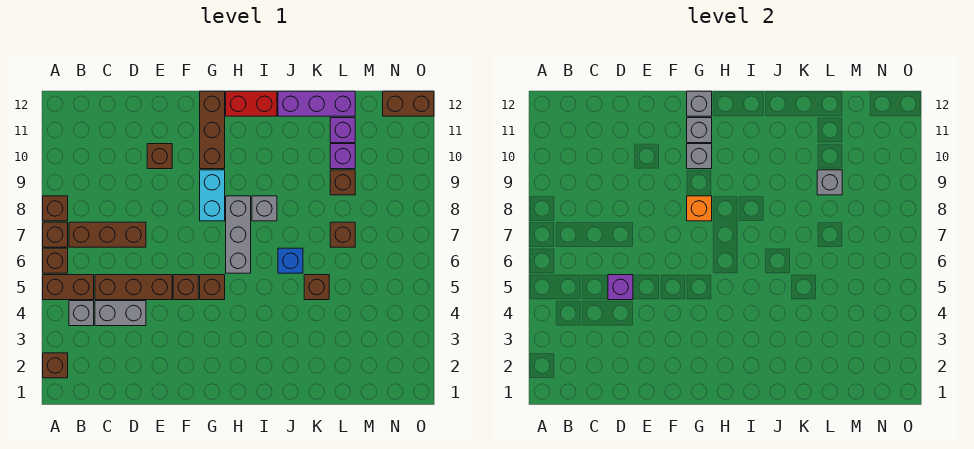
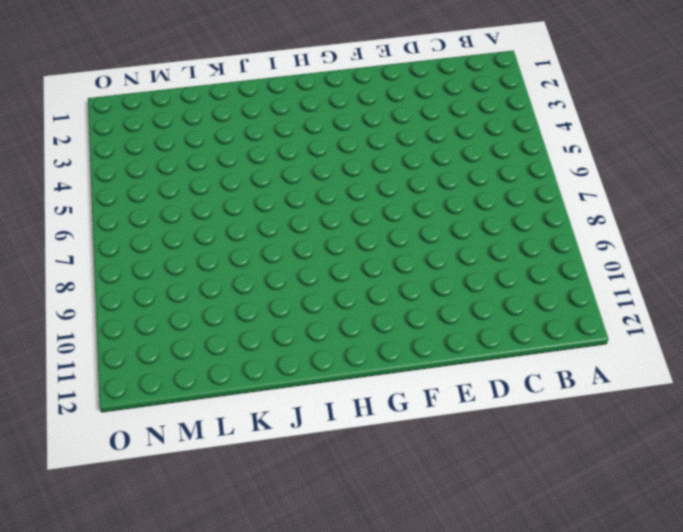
none -> brown 1x1 brick [43,353,68,378]
none -> brown 1x2 brick [43,275,94,300]
none -> brown 1x1 brick [43,248,68,273]
none -> brown 1x1 brick [43,222,68,247]

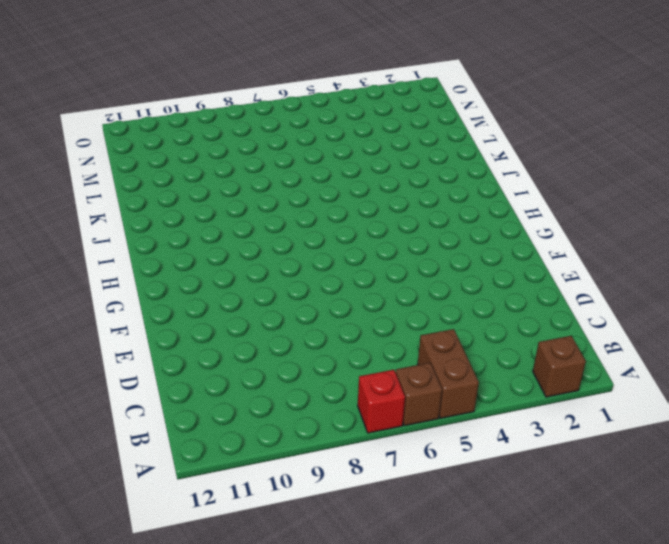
red 1x1 brick [358,370,405,433] -> brown 1x1 brick [43,222,68,247]
none -> brown 1x1 brick [43,196,68,221]
none -> grey 1x1 brick [69,301,94,326]
none -> brown 1x3 brick [69,222,146,247]
none -> grey 1x2 brick [95,301,146,326]

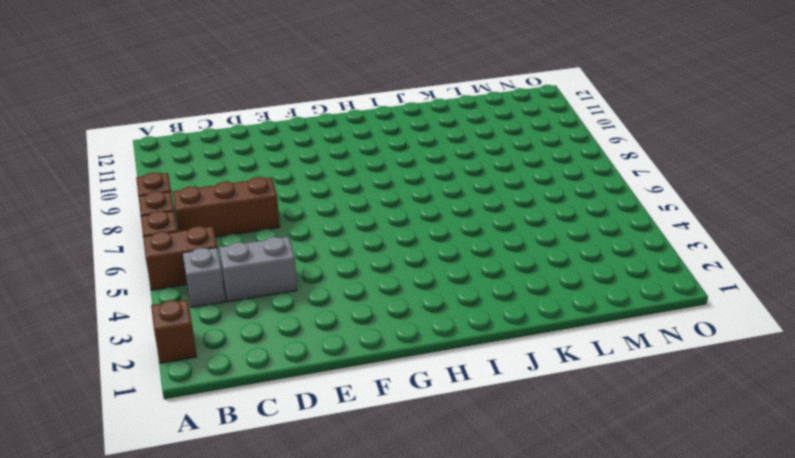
none -> brown 1x3 brick [95,275,172,300]
none -> brown 1x1 brick [147,144,172,169]
none -> brown 1x1 brick [173,275,198,300]
none -> brown 1x1 brick [200,275,225,300]

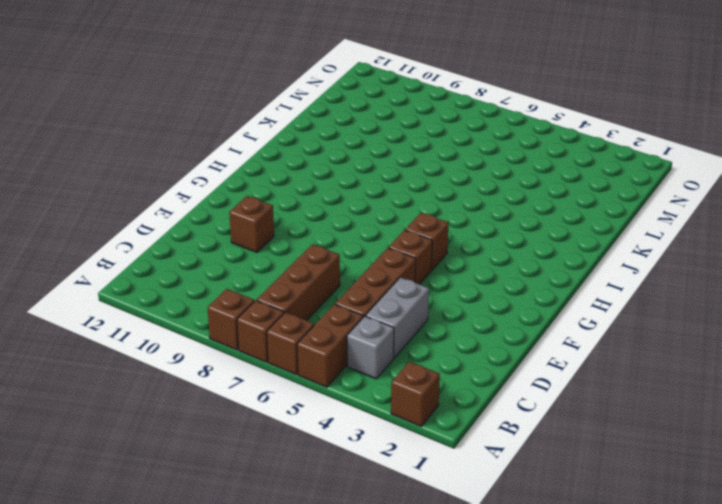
none -> cyan 1x2 brick [200,170,225,221]
none -> brown 1x3 brick [200,91,225,169]
none -> grey 1x3 brick [226,196,251,273]
none -> red 1x2 brick [226,91,277,116]

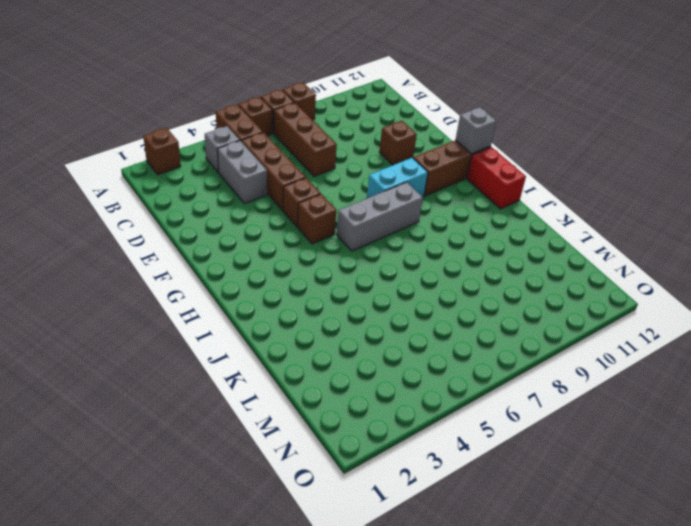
none -> grey 1x1 brick [252,196,277,221]
none -> blue 1x1 brick [278,248,303,273]
none -> purple 1x3 brick [278,91,355,116]
none -> brown 1x1 brick [304,275,329,300]

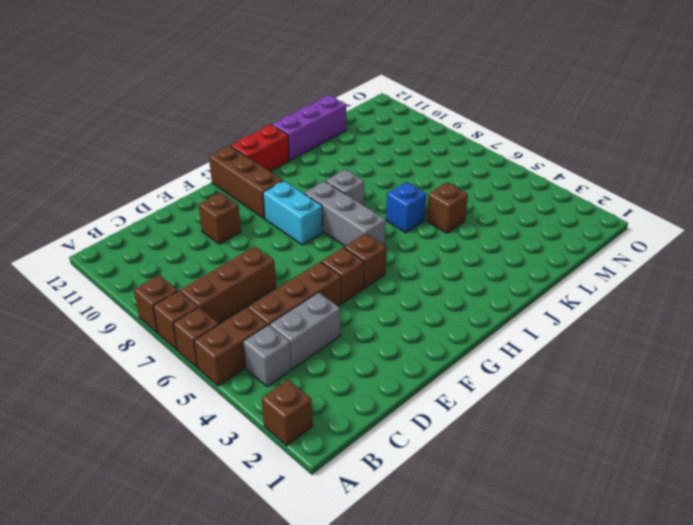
none -> brown 1x1 brick [330,222,355,247]
none -> brown 1x1 brick [330,170,355,195]
none -> purple 1x1 brick [330,144,355,169]
none -> purple 1x1 brick [330,118,355,143]

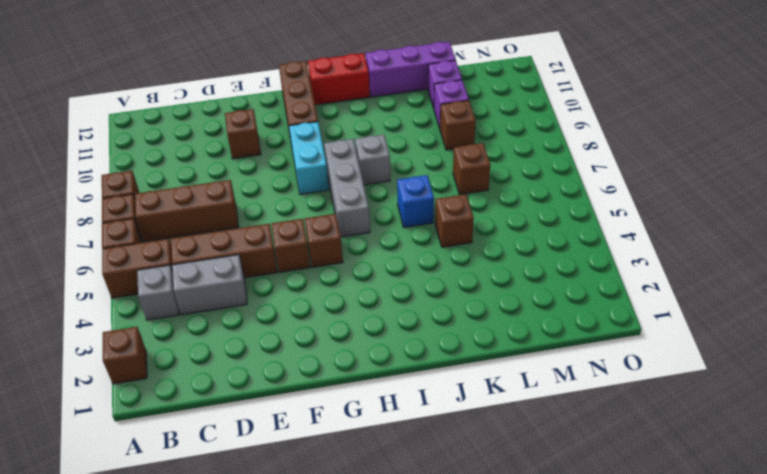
none -> brown 1x2 brick [383,91,434,116]
none -> purple 1x1 brick [608,275,633,300]
none -> orange 1x1 brick [687,196,712,221]
none -> grey 1x1 brick [687,144,712,169]

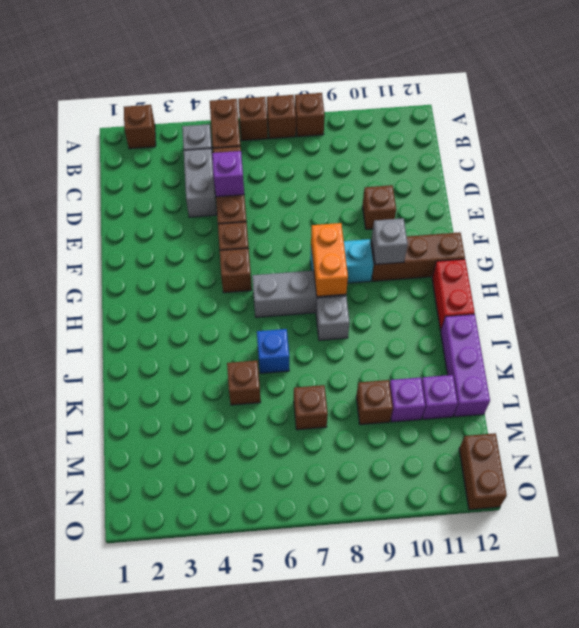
orange 1x2 brick [311,223,348,297] -> orange 1x1 brick [687,196,712,221]
none -> brown 1x3 brick [69,222,146,247]
none -> grey 1x1 brick [687,118,712,143]
none -> grey 1x1 brick [687,91,712,116]
none -> grey 1x1 brick [817,170,842,195]

